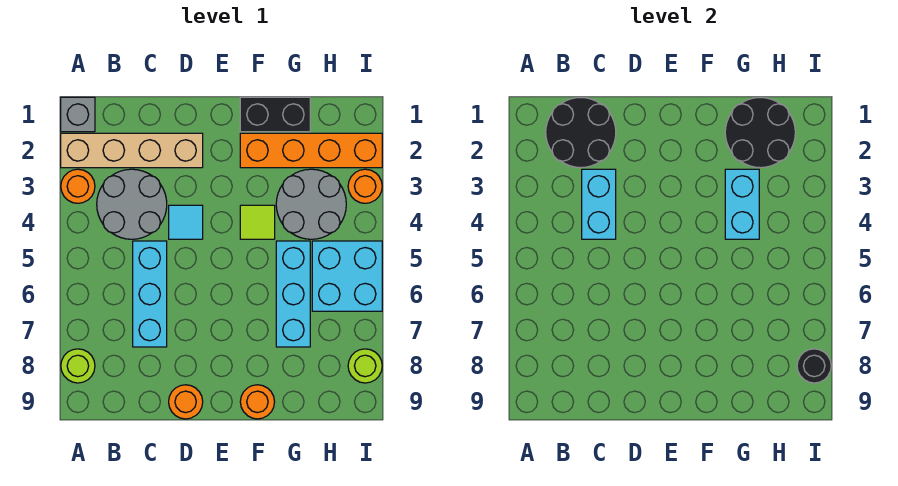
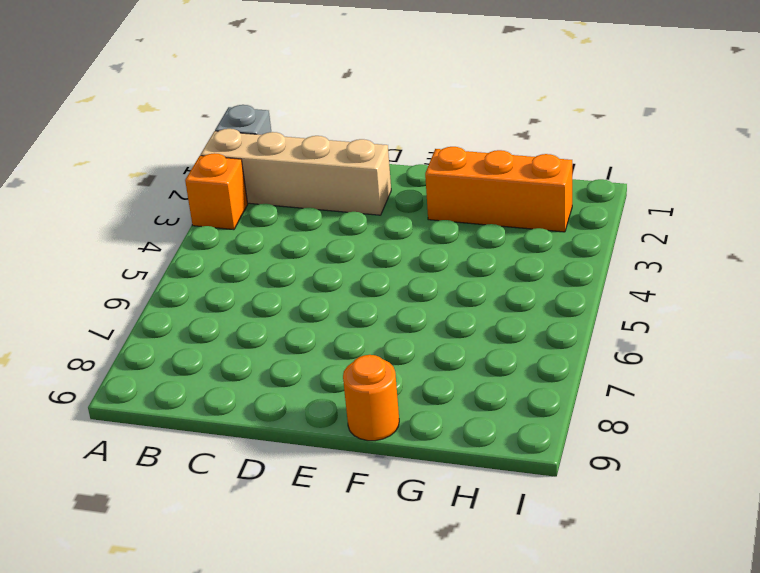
orange 1x1 brick [185,153,248,230] -> orange 1x1 round brick [61,169,95,203]
orange 1x3 brick [425,147,572,232] -> orange 1x4 brick [240,133,382,168]
none -> lime 1x1 round brick [61,349,95,383]
none -> grey 2x2 round brick [97,169,167,239]
none -> cyan 1x3 brick [133,241,167,347]

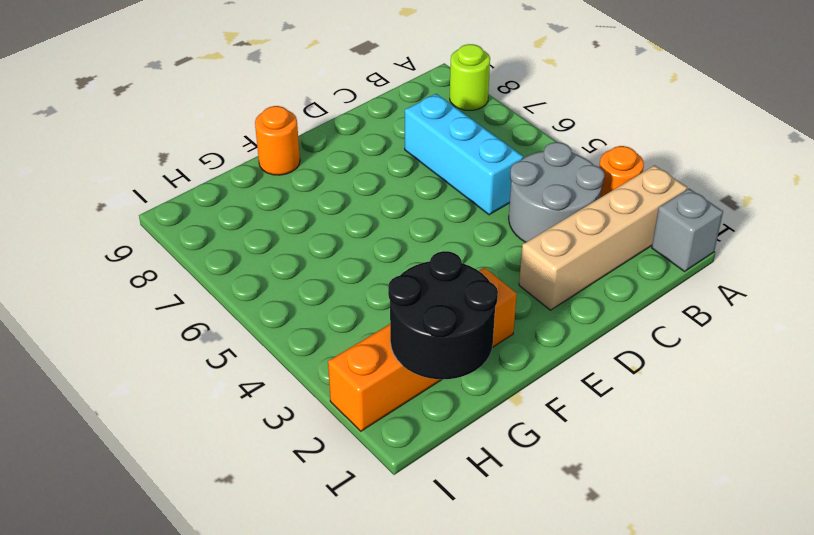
none -> cyan 1x1 tile [169,205,203,239]
none -> orange 1x1 round brick [169,385,203,419]
none -> black 1x2 brick [240,97,310,132]

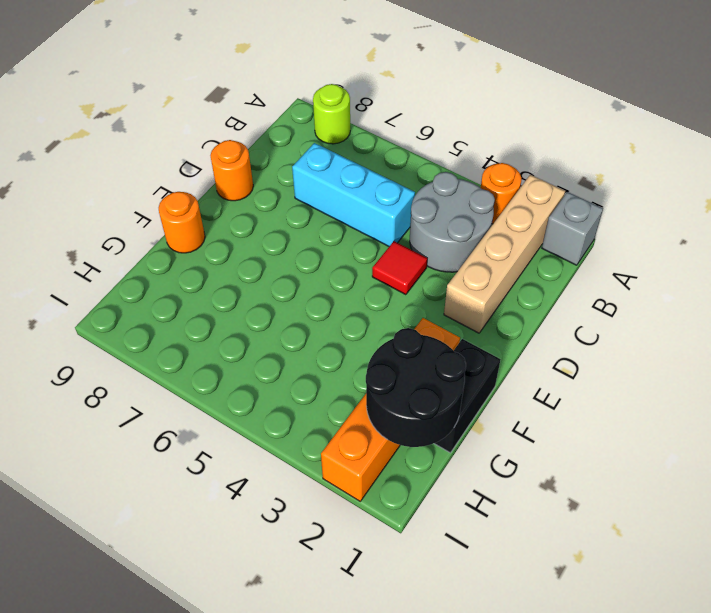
red 1x1 tile [372,241,427,295] -> cyan 1x1 tile [169,205,203,239]
none -> lime 1x1 tile [240,205,275,239]
none -> grey 2x2 round brick [276,169,346,239]
none -> cyan 1x3 brick [276,241,310,347]

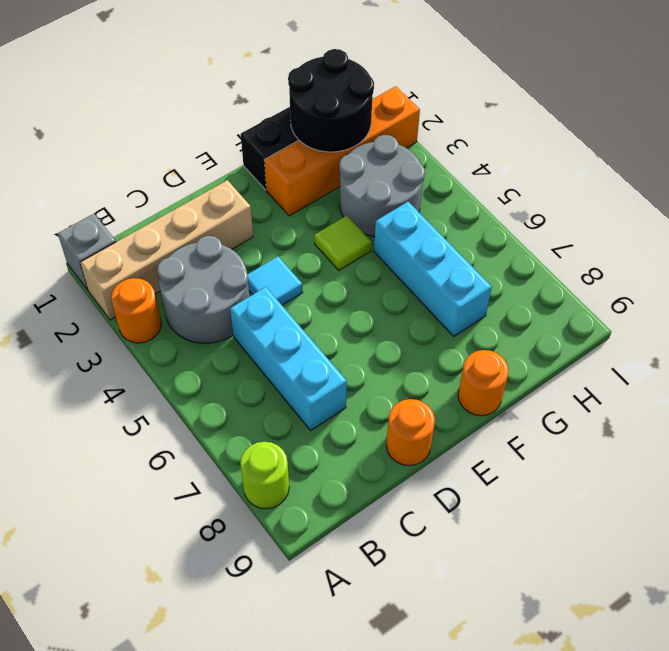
none -> cyan 2x2 brick [312,241,382,311]
none -> orange 1x1 round brick [348,169,382,203]
none -> lime 1x1 round brick [348,349,382,383]

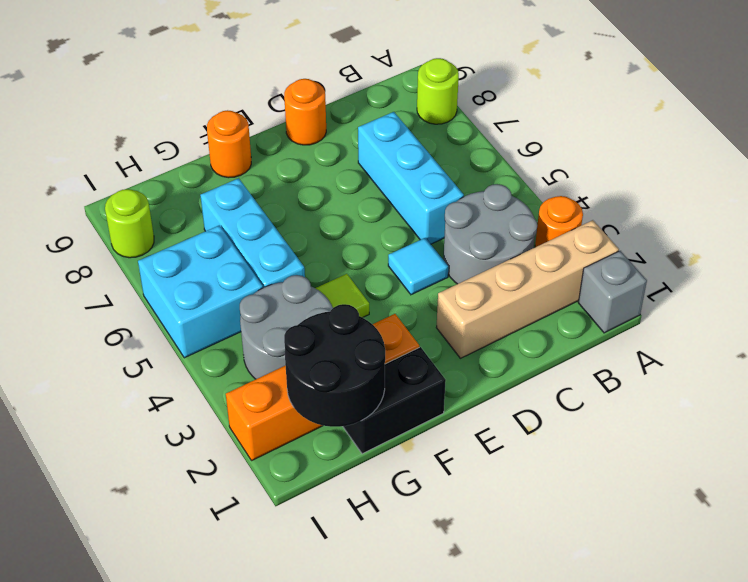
none -> orange 1x1 round brick [348,169,382,203]
none -> black 2x2 round brick [546,98,616,168]
none -> cyan 1x2 brick [582,169,616,239]

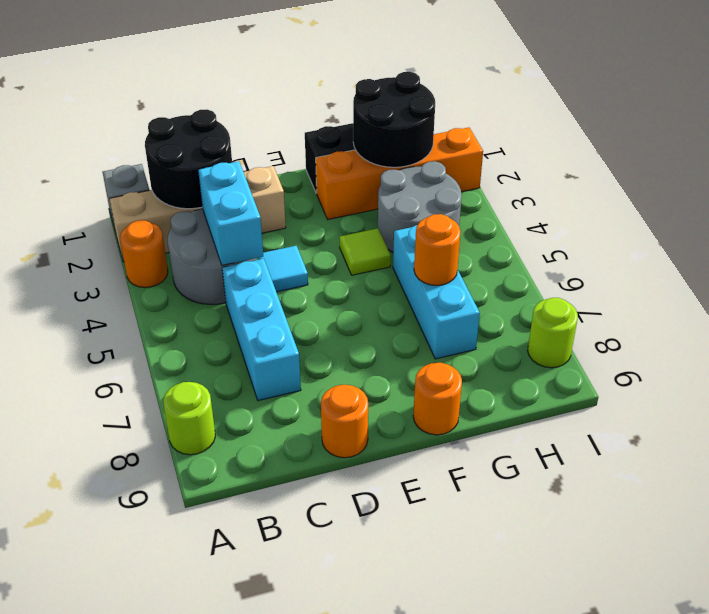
orange 1x1 round brick [414,214,460,286] -> orange 1x1 round brick moved to [348,169,382,203]
none -> cyan 2x2 brick [312,241,382,311]
none -> cyan 1x2 brick [725,169,759,239]
none -> black 1x1 round brick [797,349,831,383]

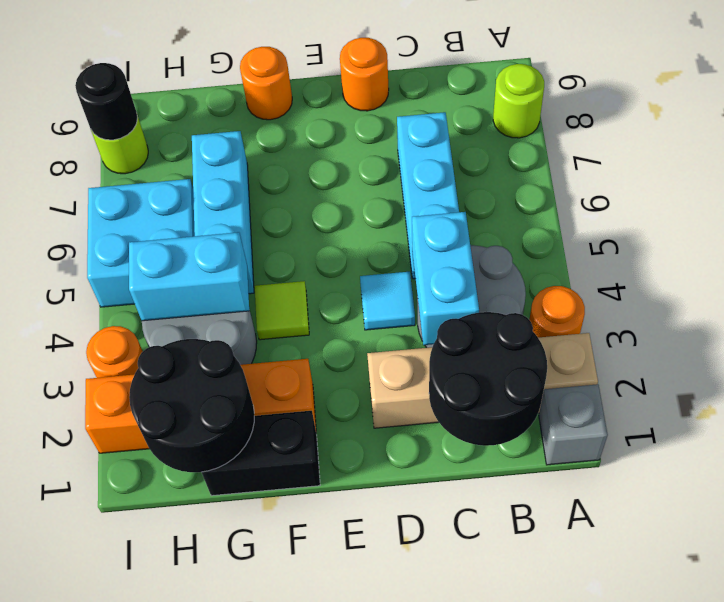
cyan 1x2 brick [129,232,249,321] -> cyan 1x2 brick turned to [725,169,759,239]

